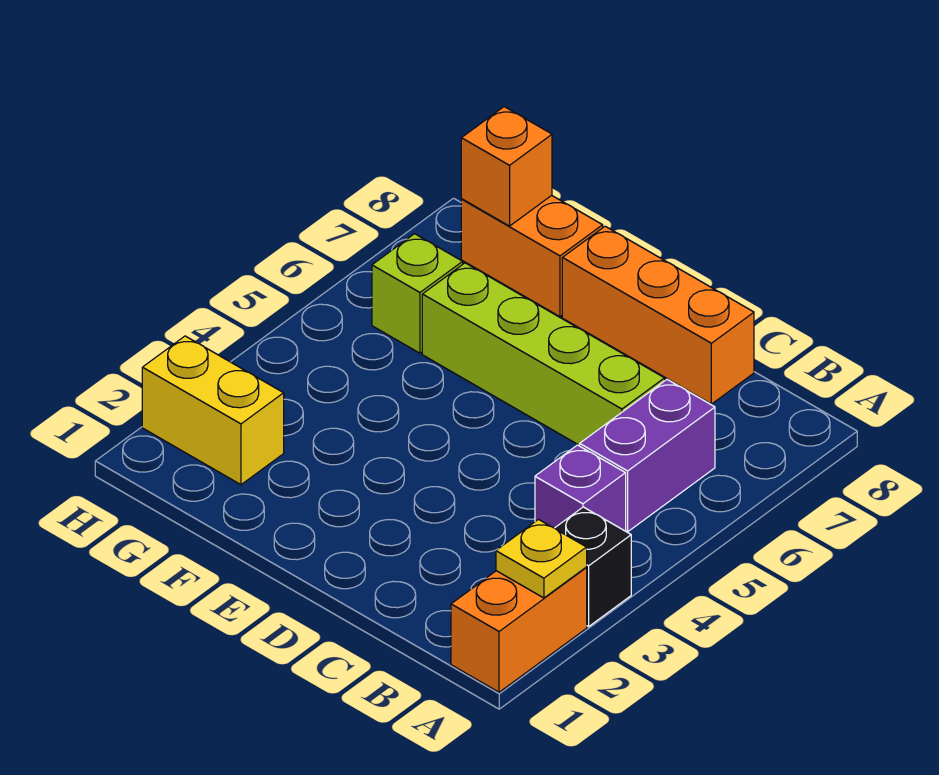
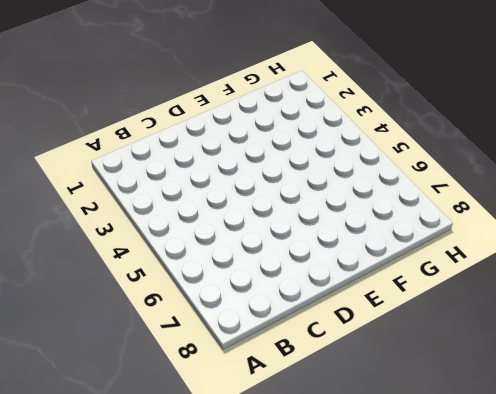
none -> orange 1x2 brick [451,568,587,692]
none -> black 1x1 brick [555,507,631,627]

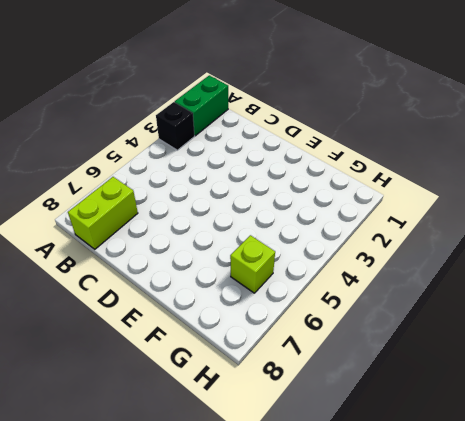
green 1x2 brick [175,75,228,136] -> orange 1x2 brick [451,568,587,692]
lime 1x2 brick [68,177,138,249] -> none
none -> purple 1x1 brick [535,445,626,531]
none -> purple 1x2 brick [580,380,715,532]

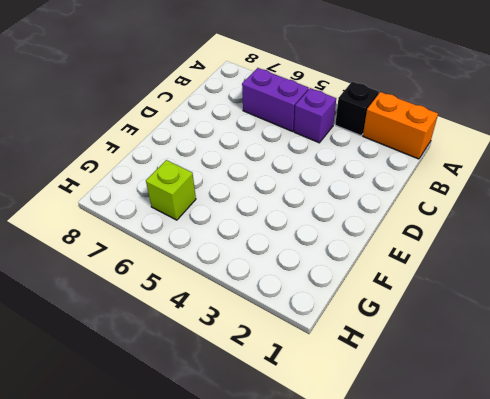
none -> lime 1x4 brick [422,263,665,445]
none -> orange 1x3 brick [562,226,754,404]

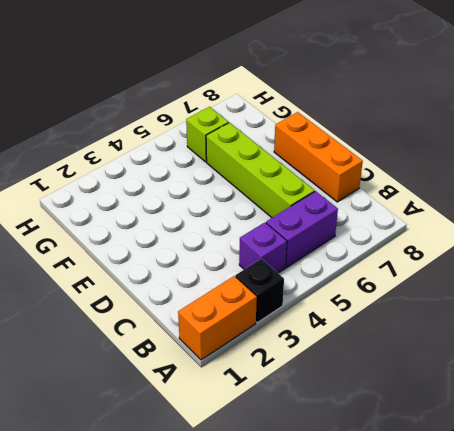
none -> orange 1x2 brick [461,196,603,317]
none -> yellow 1x2 brick [142,336,284,485]

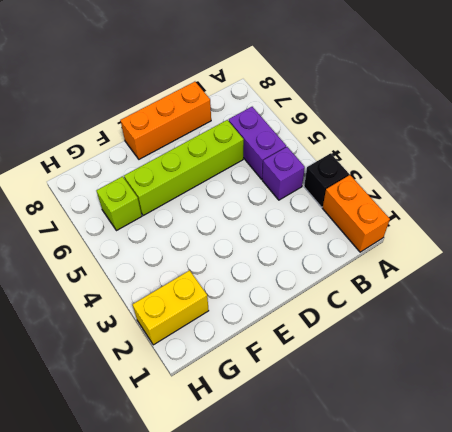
none -> orange 1x2 brick [461,196,603,317]
none -> yellow 1x1 plate [496,520,587,598]

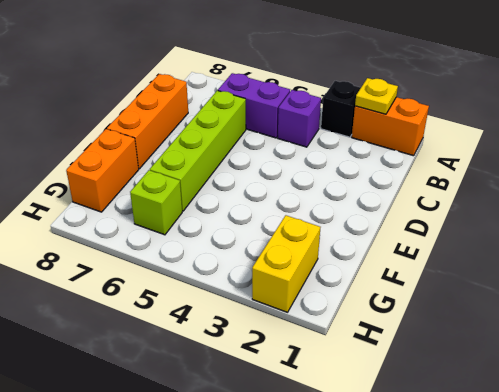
none -> orange 1x1 brick [461,107,552,226]

